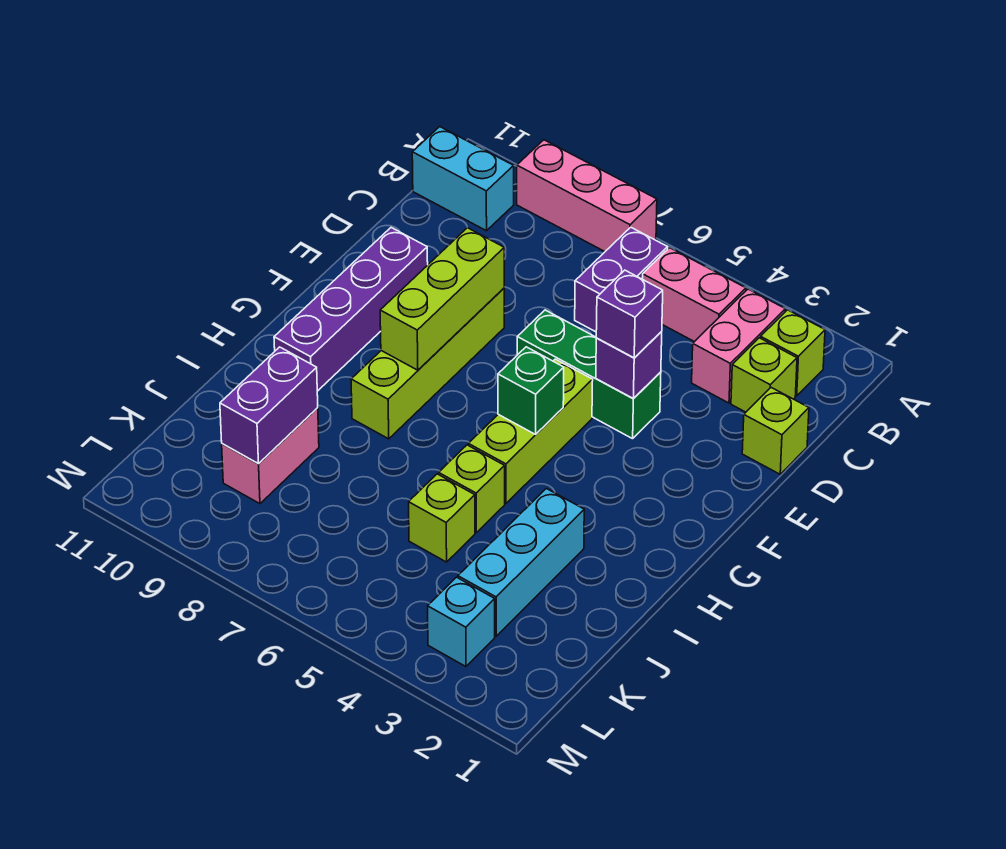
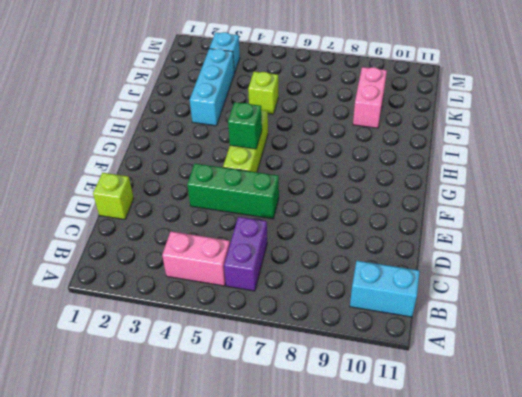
none -> pink 1x3 brick [517,140,657,251]
none -> lime 1x1 brick [761,310,825,396]
none -> pink 1x2 brick [692,289,785,403]

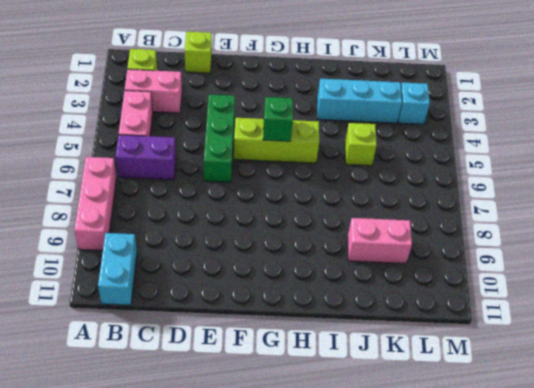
none -> lime 1x1 brick [731,338,797,412]
none -> lime 1x4 brick [351,288,504,439]
none -> purple 1x4 brick [274,228,428,391]

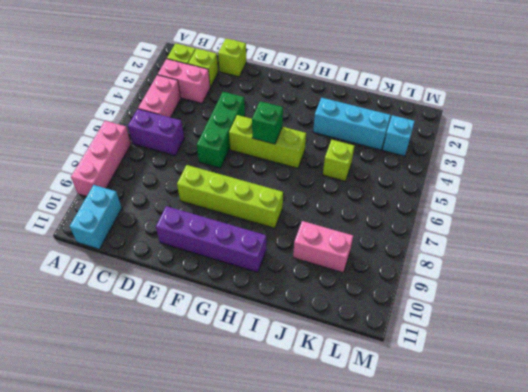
none -> lime 1x1 brick [439,445,505,532]
none -> purple 1x1 brick [596,332,662,399]
none -> lime 1x3 brick [380,228,504,370]

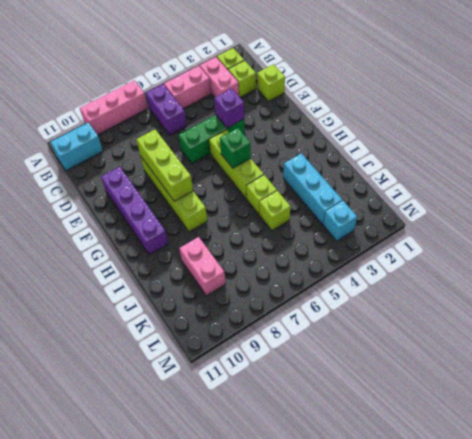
none -> purple 1x2 brick [220,347,318,464]
none -> purple 1x1 brick [596,270,663,358]

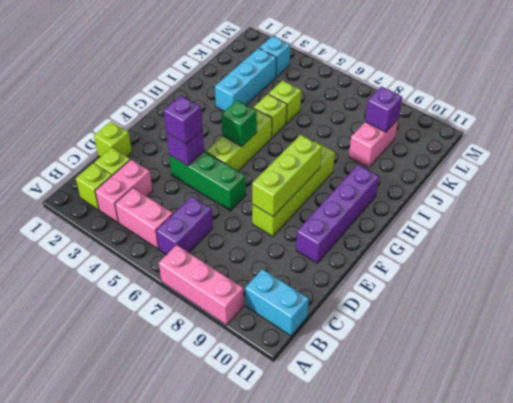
purple 1x1 brick [365,87,402,132] -> purple 1x2 brick [220,347,318,464]

